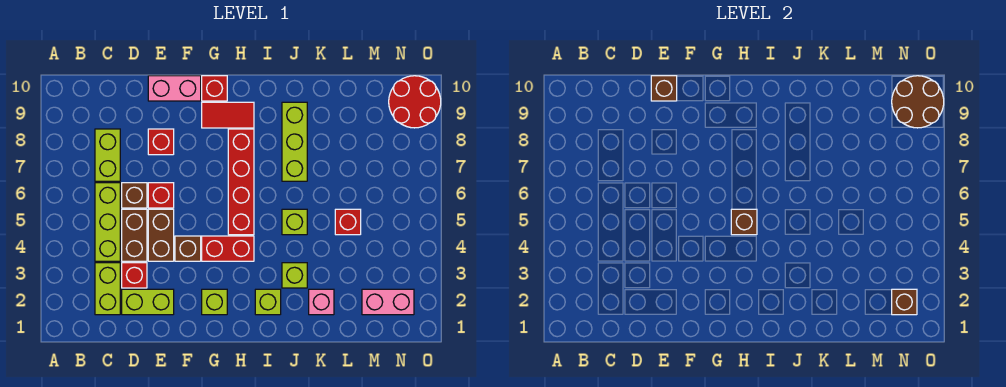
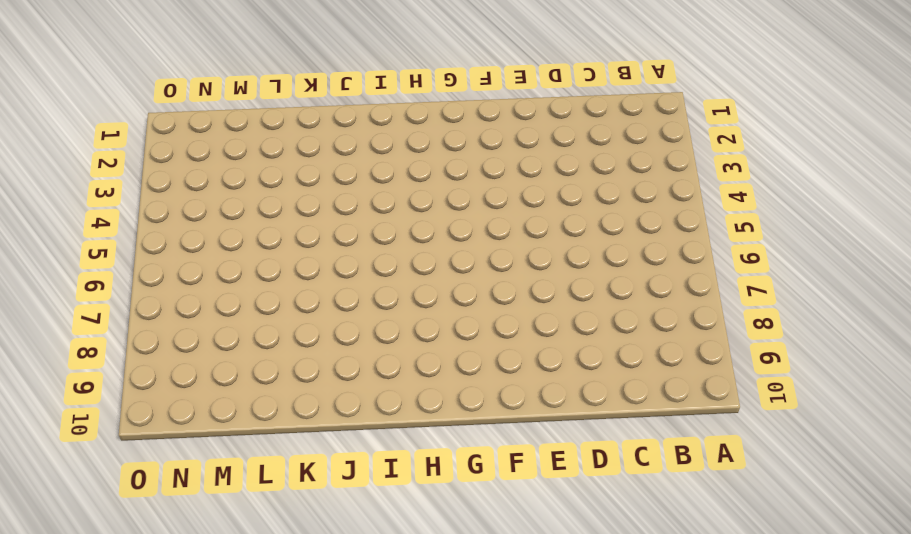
none -> lime 1x2 brick [95,263,120,315]
none -> lime 1x3 brick [95,183,120,261]
none -> lime 1x2 brick [95,129,120,181]

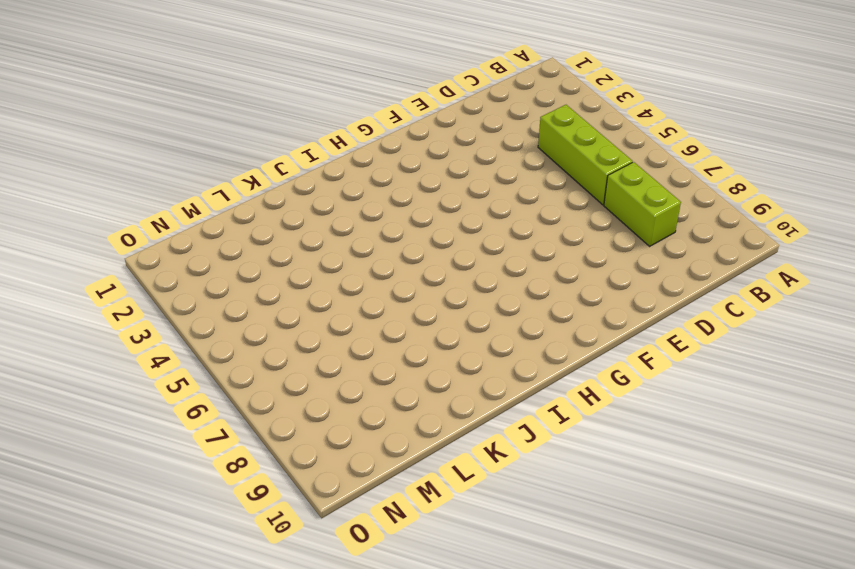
none -> lime 1x2 brick [95,263,120,315]
none -> lime 1x2 brick [122,289,174,315]
none -> red 1x1 brick [122,263,147,288]

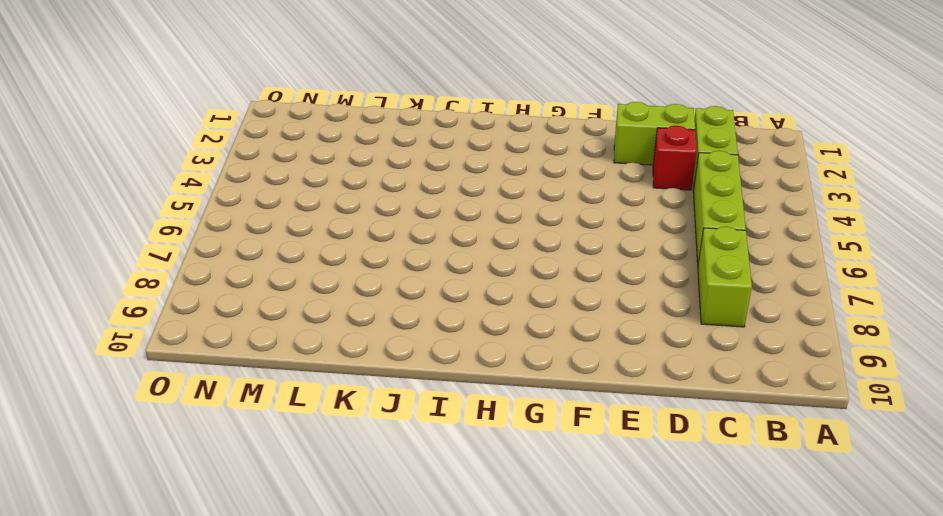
none -> brown 1x2 brick [122,209,147,261]
none -> brown 1x1 brick [122,183,147,208]
none -> brown 1x2 brick [148,209,174,261]

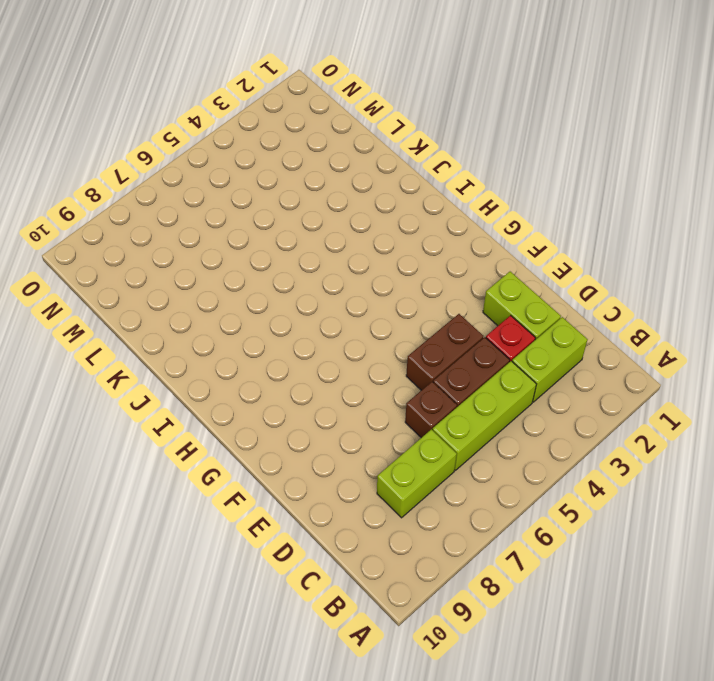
none -> red 1x1 brick [148,183,174,208]
none -> red 1x1 brick [148,129,174,155]
none -> pink 1x2 brick [148,76,201,101]

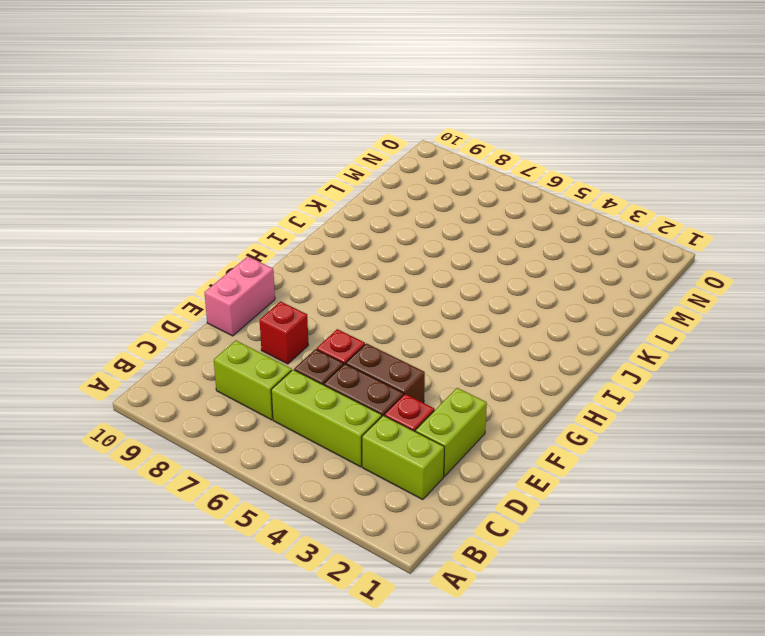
none -> brown 1x1 brick [175,236,201,261]
none -> lime 1x1 brick [202,289,227,315]
none -> red 1x2 brick [202,236,254,261]

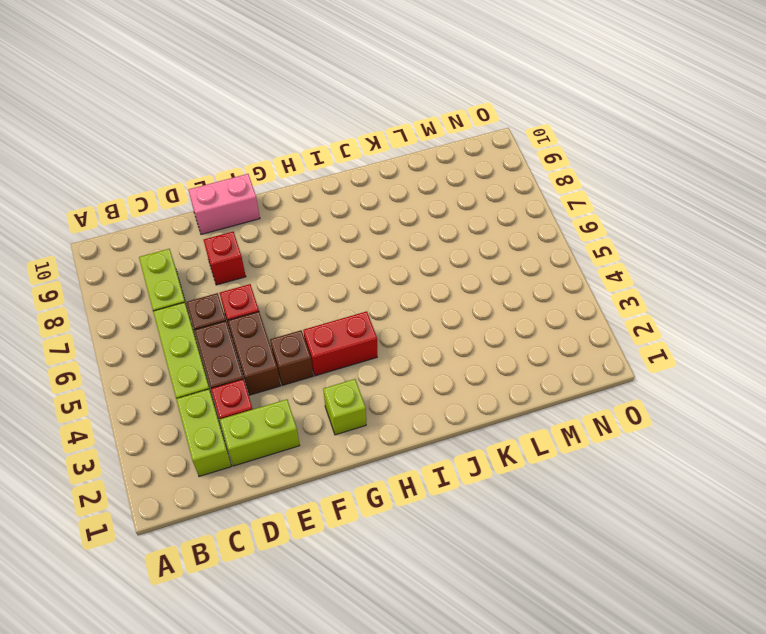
none -> red 1x2 tile [202,102,254,128]
none -> red 1x1 brick [202,76,227,101]
none -> red 1x4 brick [228,129,254,235]

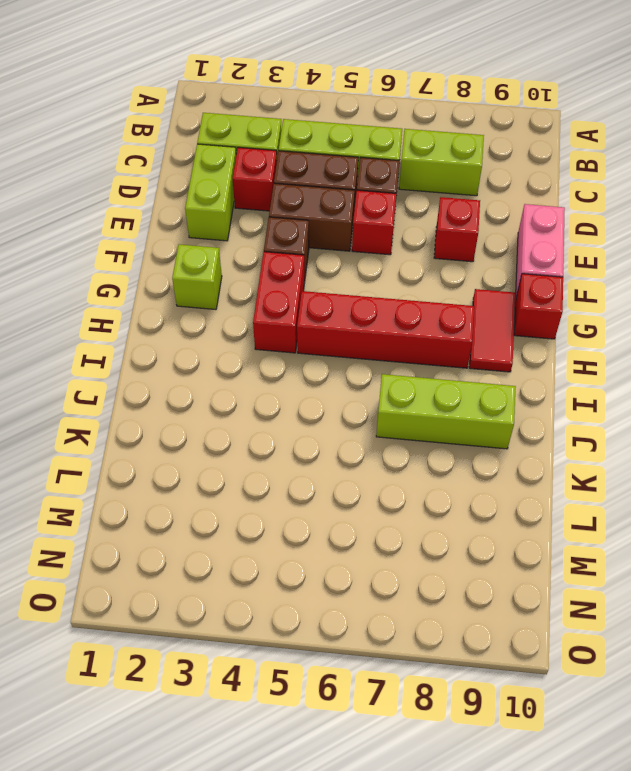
none -> lime 1x1 brick [255,289,281,315]
none -> lime 1x1 brick [282,263,307,288]
none -> lime 1x1 brick [282,209,307,235]

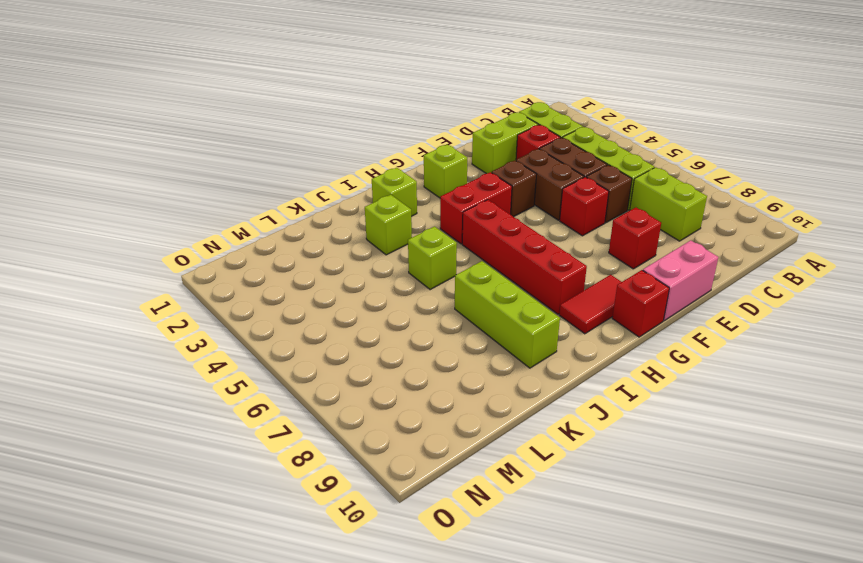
none -> pink 1x1 brick [309,289,334,315]
none -> red 1x1 brick [335,209,361,235]
none -> pink 1x2 brick [362,289,414,315]

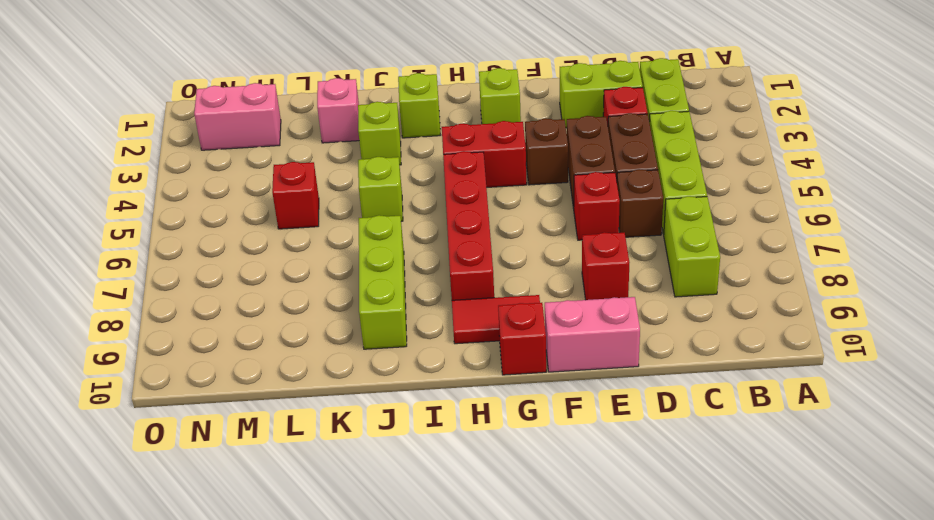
none -> red 2x2 round brick [389,76,441,128]
none -> brown 1x1 brick [651,76,677,101]
none -> brown 1x1 brick [731,209,757,235]

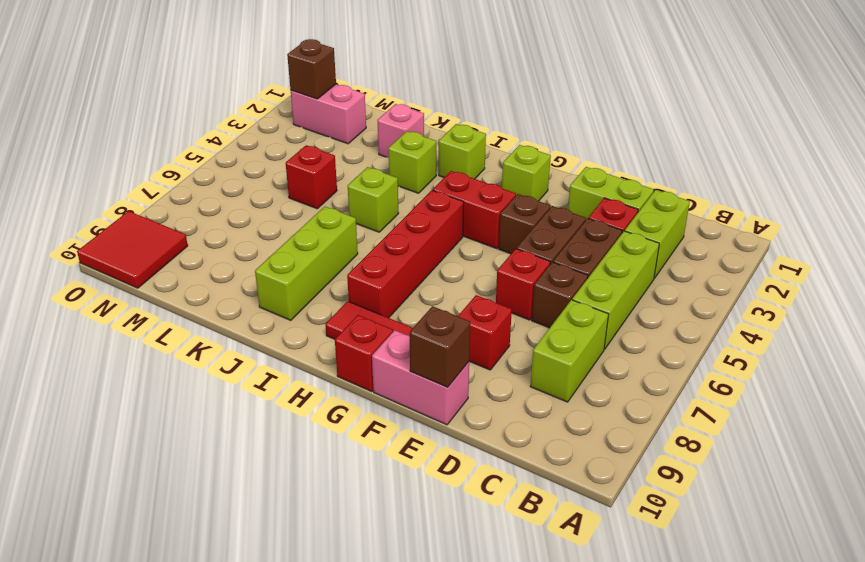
red 2x2 tile [77,211,188,288] -> red 2x2 round brick [389,76,441,128]
none -> brown 1x1 brick [731,209,757,235]
none -> brown 2x2 round brick [892,76,944,128]

